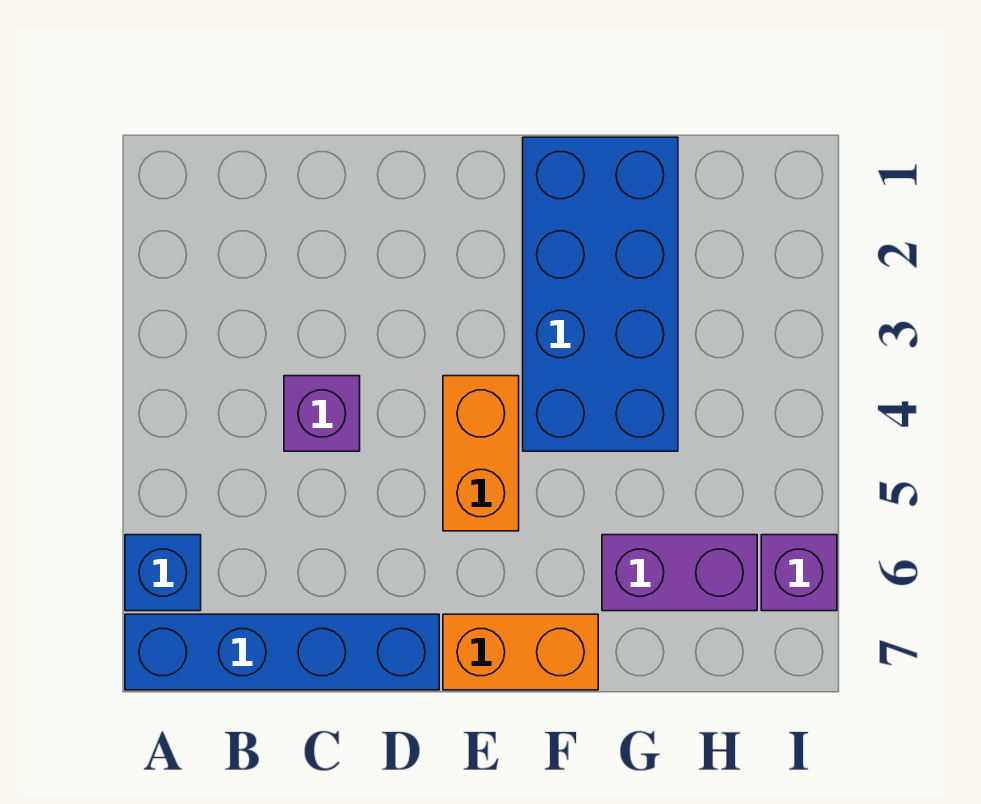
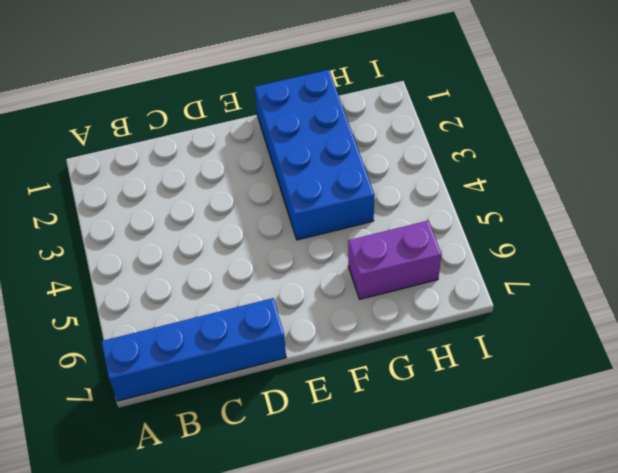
none -> blue 1x1 brick [125,535,201,611]
none -> purple 1x1 brick [284,376,360,451]

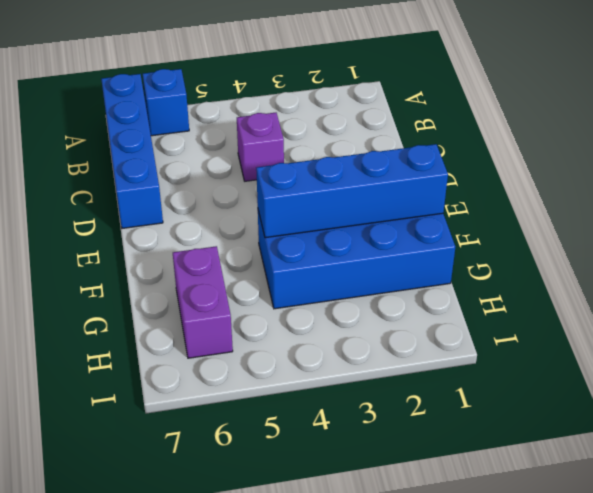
blue 1x4 brick [256,144,448,238] -> none
none -> orange 1x2 brick [443,376,519,531]
none -> orange 1x2 brick [443,614,598,690]

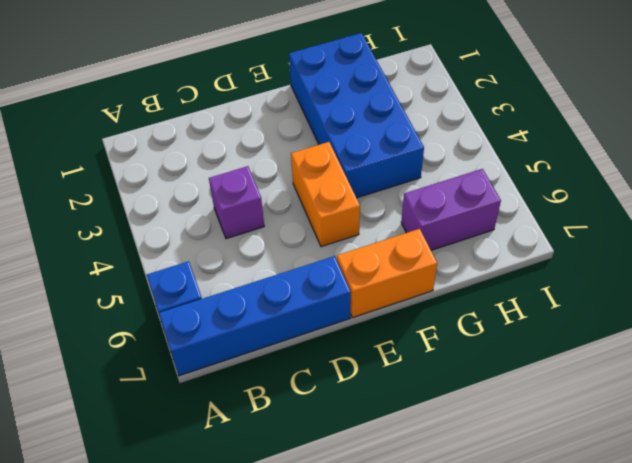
none -> purple 1x1 brick [761,535,837,611]

